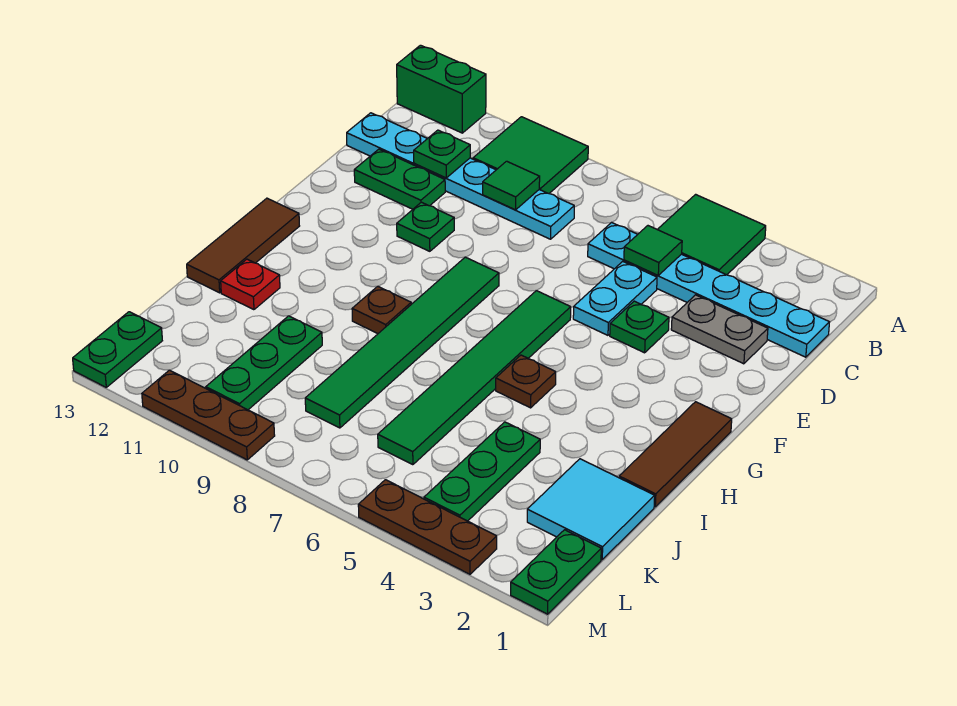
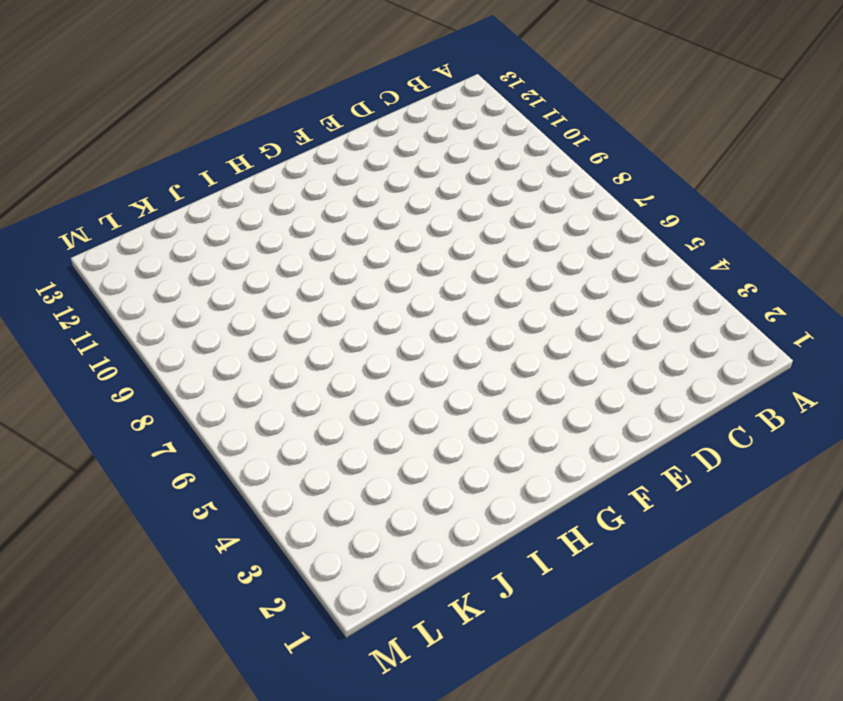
none -> green 2x2 tile [657,194,766,275]
none -> green 2x2 tile [473,117,588,193]
none -> green 1x2 brick [397,45,486,133]

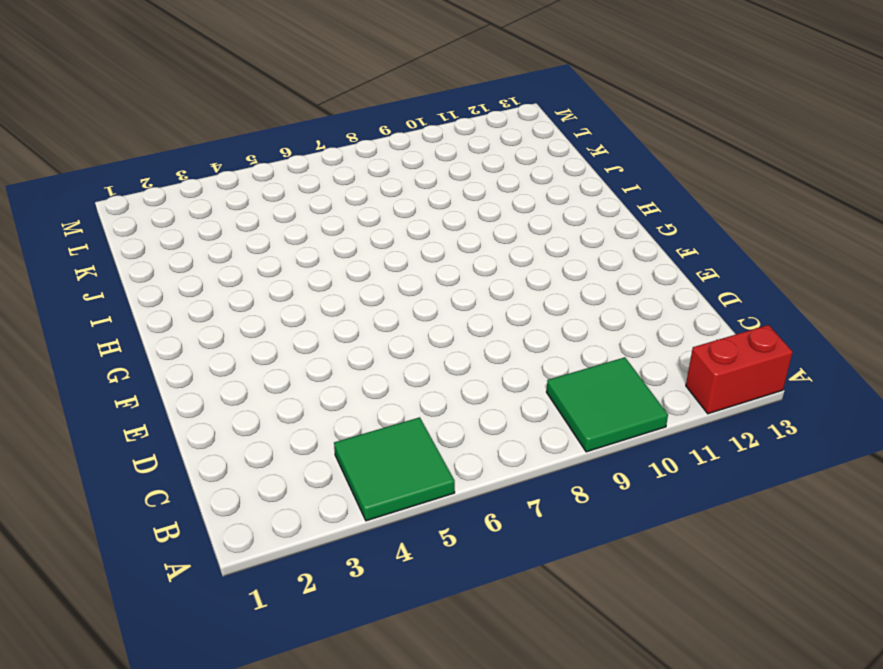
red 1x2 brick [686,325,793,414] -> green 1x2 brick [397,45,486,133]
none -> cyan 1x6 plate [588,222,830,357]
none -> cyan 1x6 plate [347,113,574,239]
none -> grey 1x2 plate [671,295,768,364]

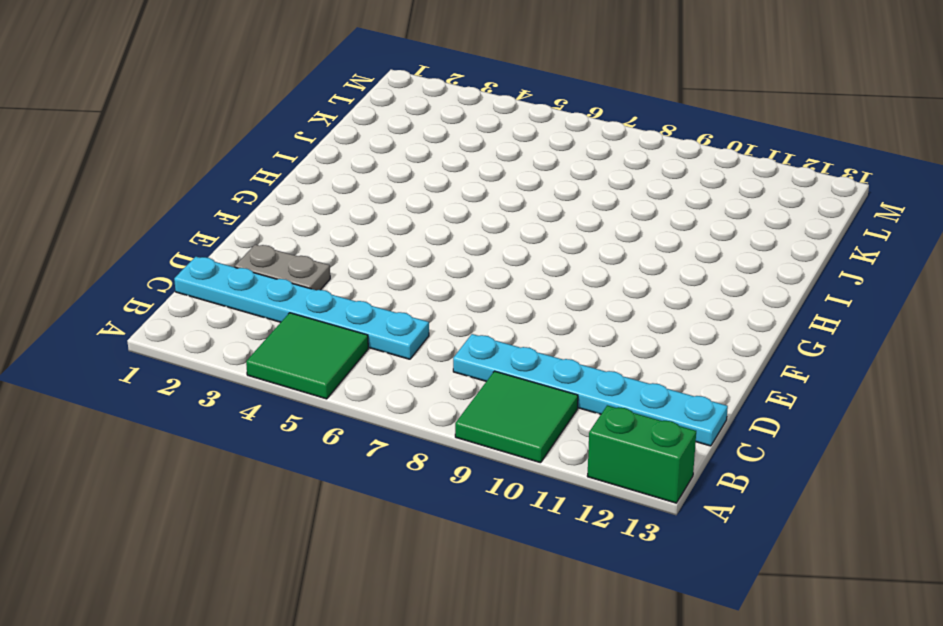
none -> cyan 1x2 plate [573,261,657,335]
none -> green 1x2 plate [354,149,445,209]
none -> green 1x1 plate [610,301,669,353]

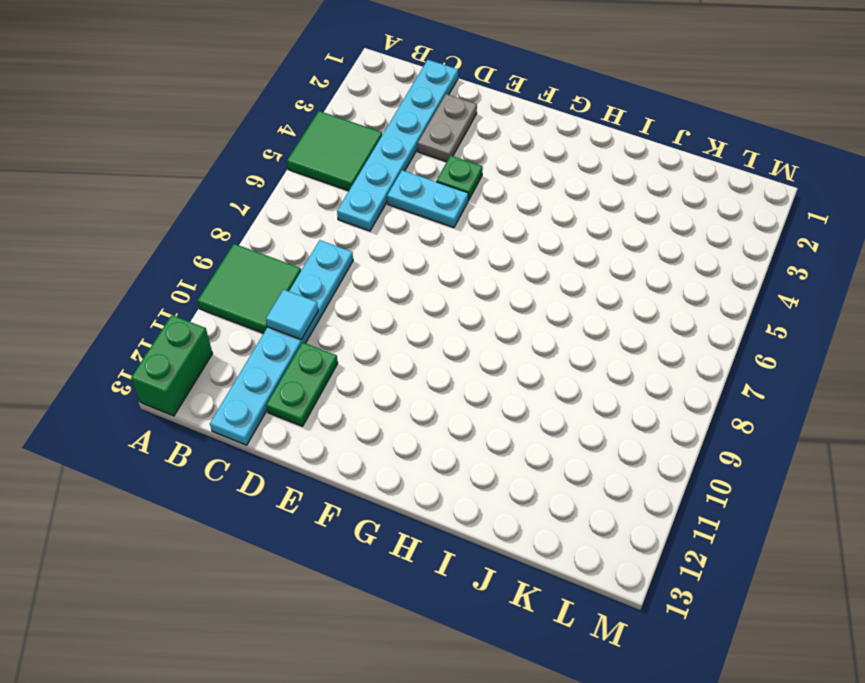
cyan 1x1 tile [266,290,318,339] -> none
none -> green 1x1 plate [397,202,454,251]
none -> green 1x6 tile [378,291,571,465]
none -> green 1x6 tile [305,257,499,428]

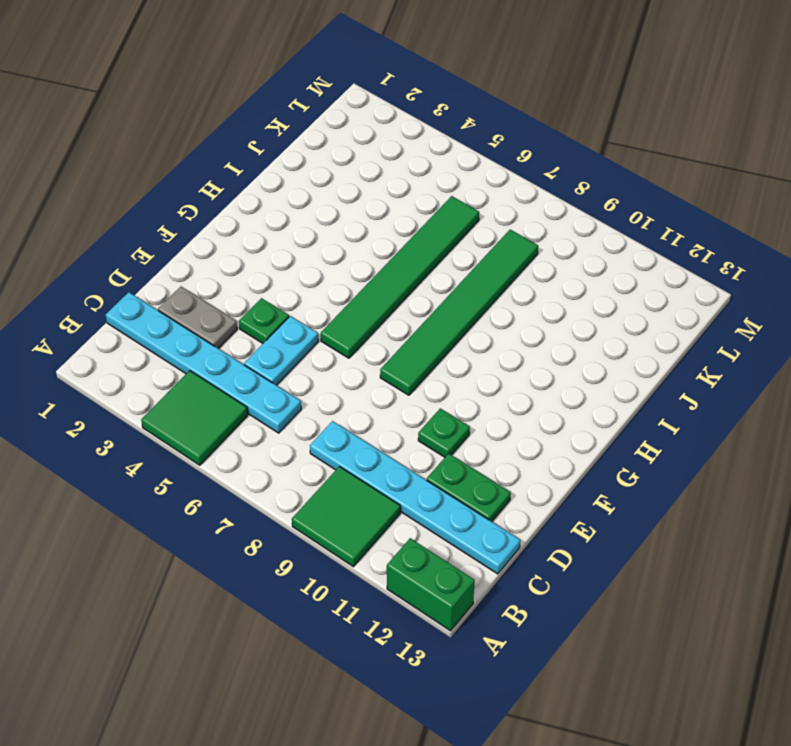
none -> brown 1x3 tile [619,402,732,507]
none -> brown 1x3 tile [187,198,299,293]
none -> brown 1x1 plate [496,355,556,408]

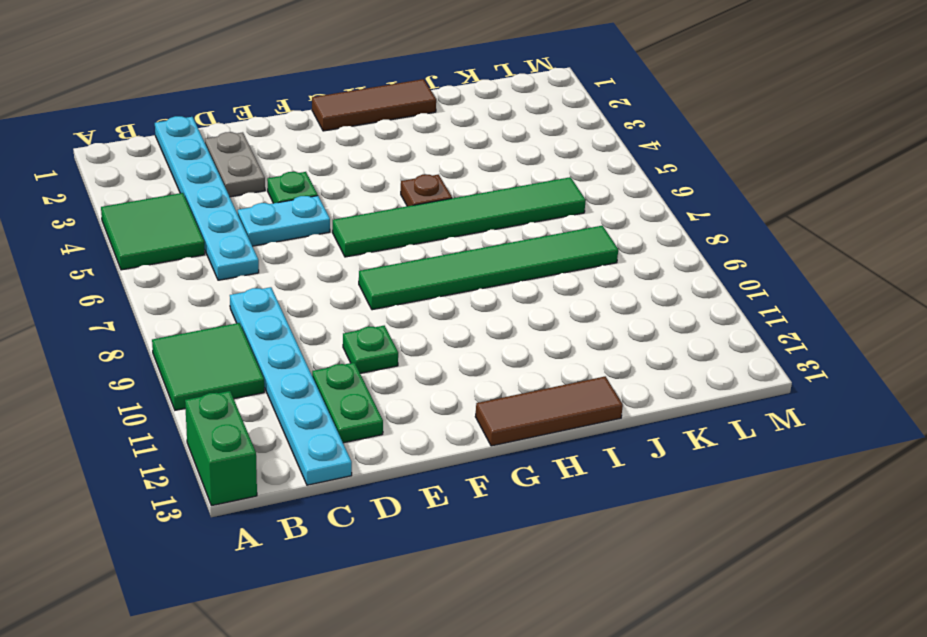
none -> brown 1x1 plate [352,286,411,333]
none -> red 1x1 plate [221,259,280,310]
none -> cyan 2x2 tile [527,459,655,560]

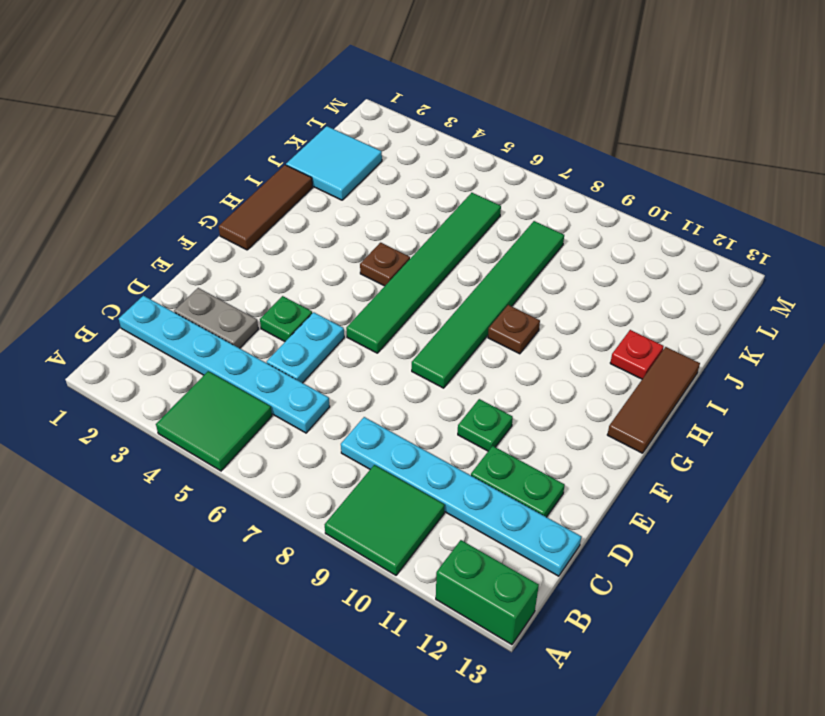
none -> green 1x3 plate [424,422,540,521]
none -> green 1x3 plate [206,316,322,410]
none -> green 1x2 plate [511,530,601,614]

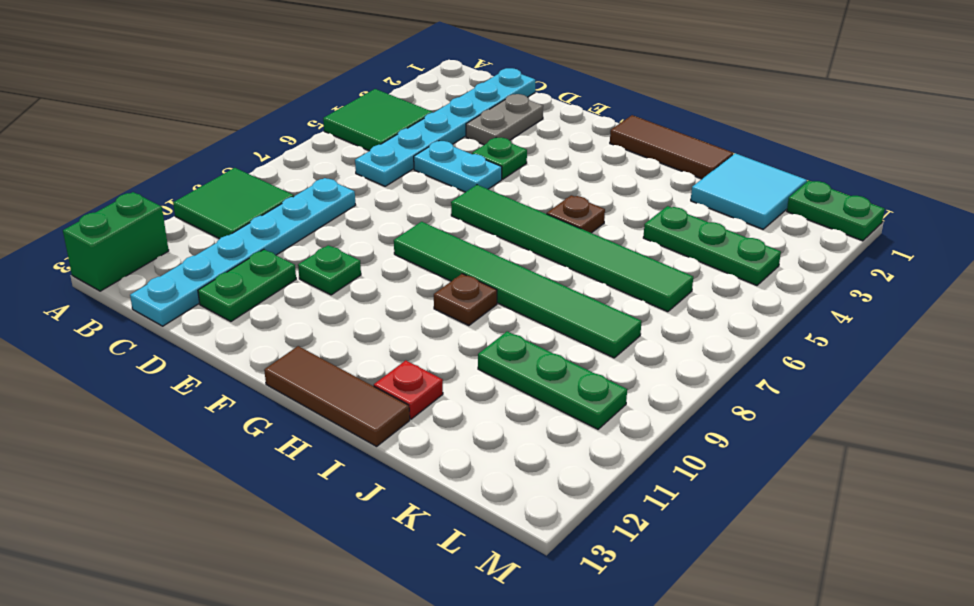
none -> green 1x2 plate [73,312,162,387]
none -> brown 1x3 plate [358,480,497,574]
none -> brown 1x3 plate [142,370,275,460]

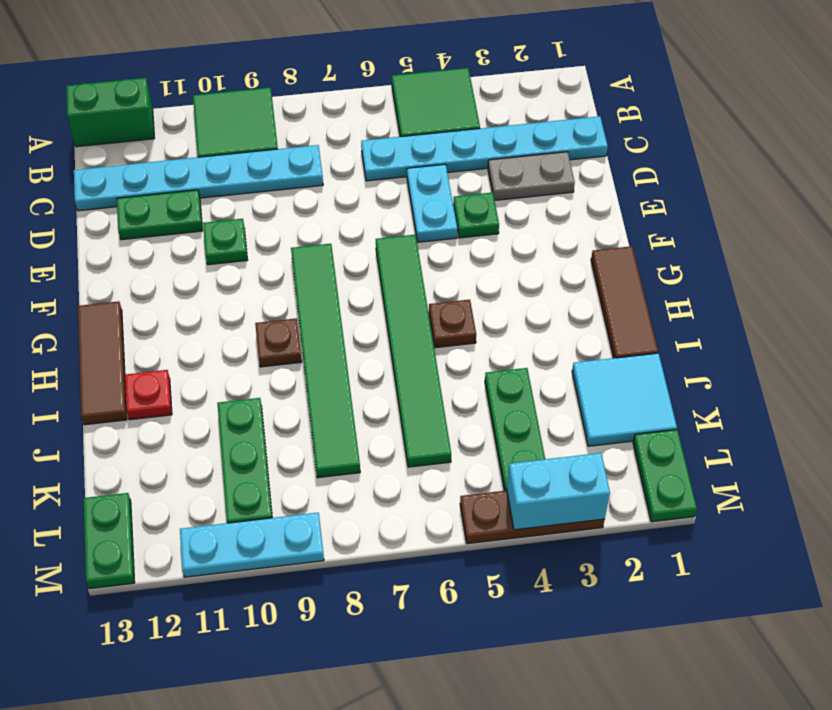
cyan 1x2 brick [507,453,610,530] -> none
cyan 1x3 plate [180,513,324,577] -> brown 1x3 plate [142,370,275,460]
none -> green 1x1 tile [624,226,682,275]
none -> green 1x1 tile [483,161,540,210]
none -> green 1x1 plate [414,130,470,178]

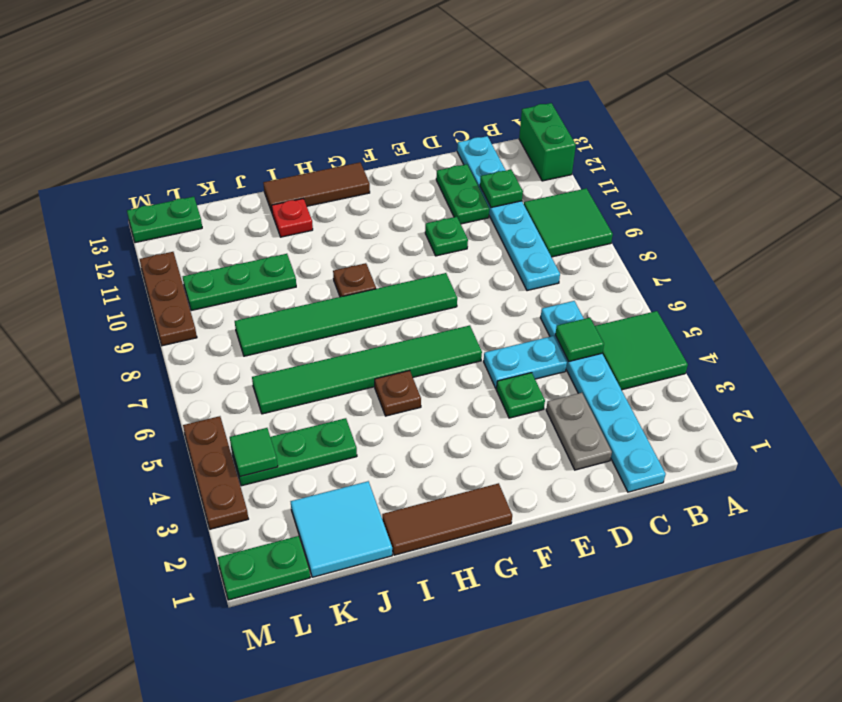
green 1x1 tile [230,428,278,477] -> green 1x1 tile moved to [483,161,540,210]

